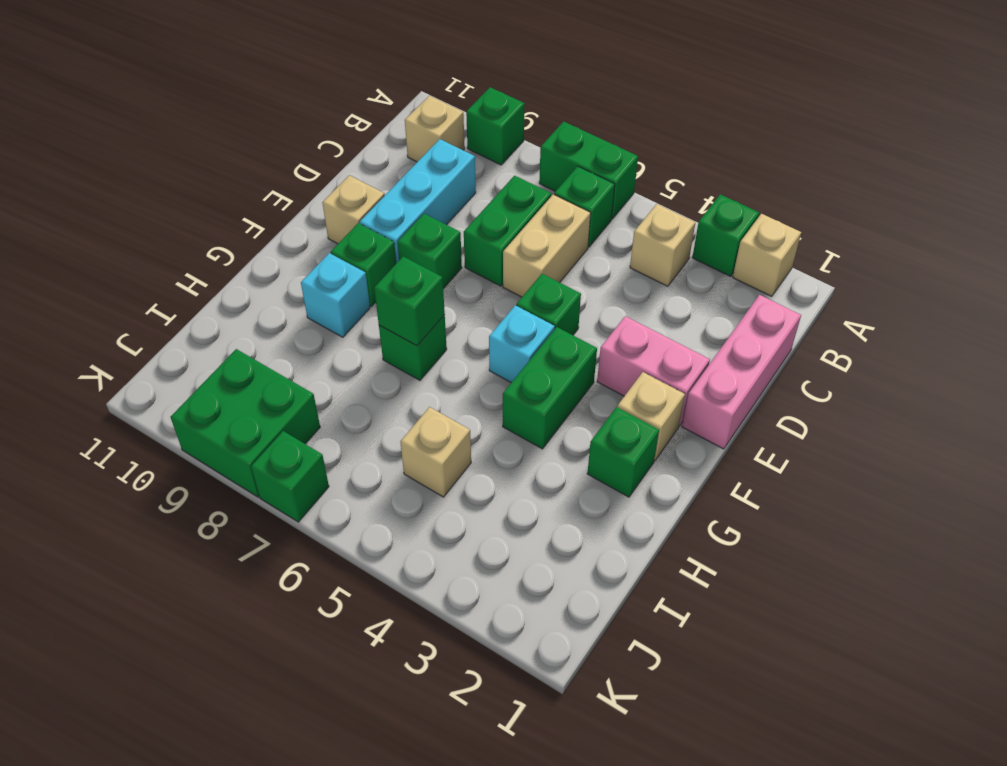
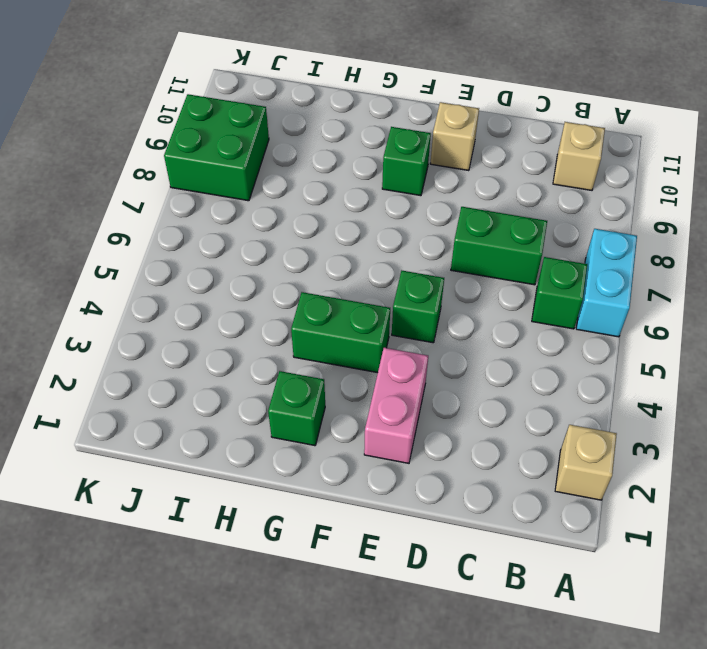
cyan 1x2 brick [576,229,637,337] -> green 1x2 brick [539,122,638,219]
none -> green 1x1 brick [692,194,759,276]
none -> green 1x1 brick [466,87,525,165]
none -> tan 1x1 brick [630,204,695,286]

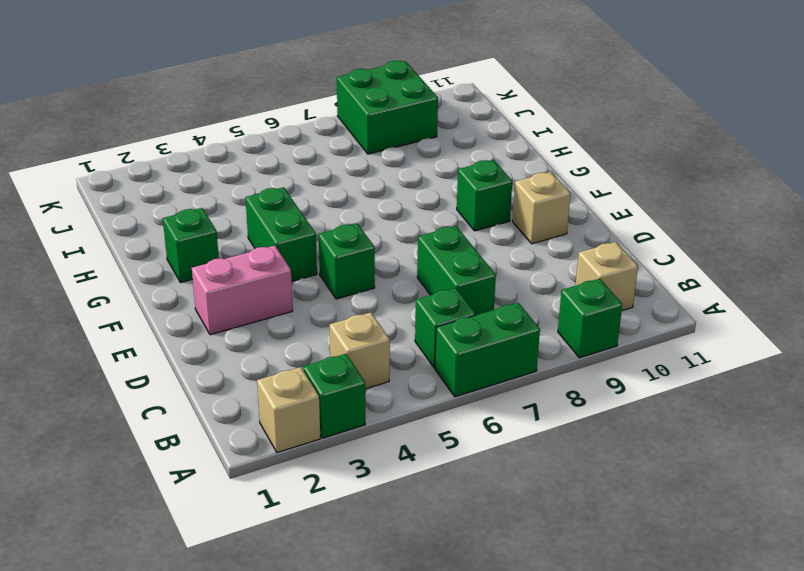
none -> pink 1x3 brick [682,295,801,449]
none -> tan 1x2 brick [503,194,591,297]
none -> cyan 1x3 brick [360,139,476,263]

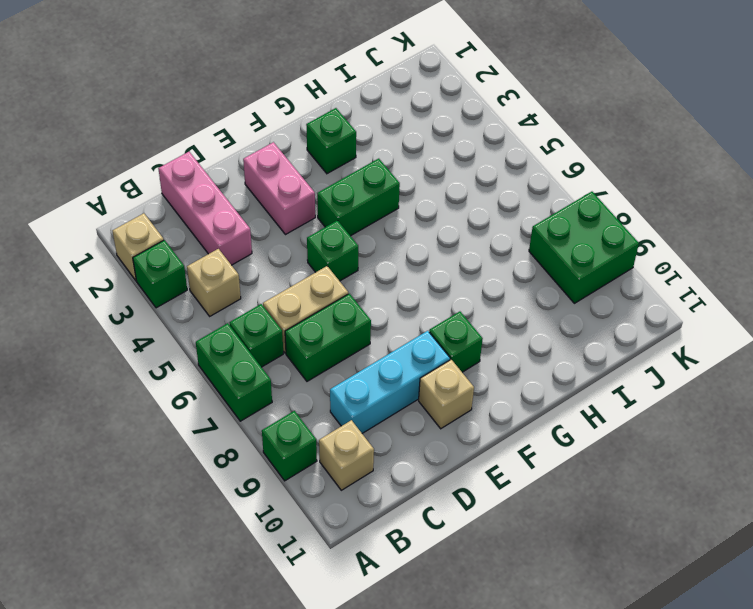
pink 1x3 brick [158,152,252,265] -> pink 1x3 brick turned to [682,295,801,449]
none -> green 1x1 brick [398,214,462,289]
none -> tan 1x1 brick [618,372,685,461]
none -> cyan 1x1 brick [489,305,555,383]

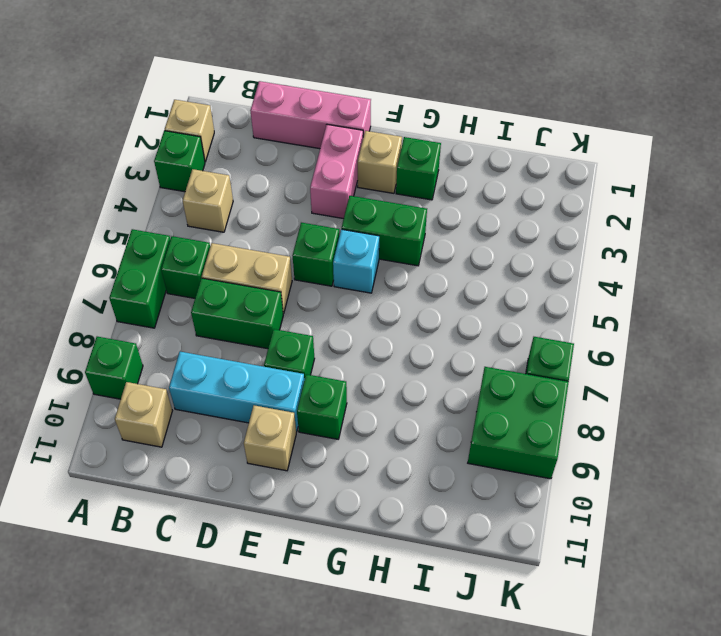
none -> green 1x1 brick [379,315,447,380]
none -> cyan 1x1 brick [301,253,370,337]
none -> tan 1x1 brick [400,407,471,497]

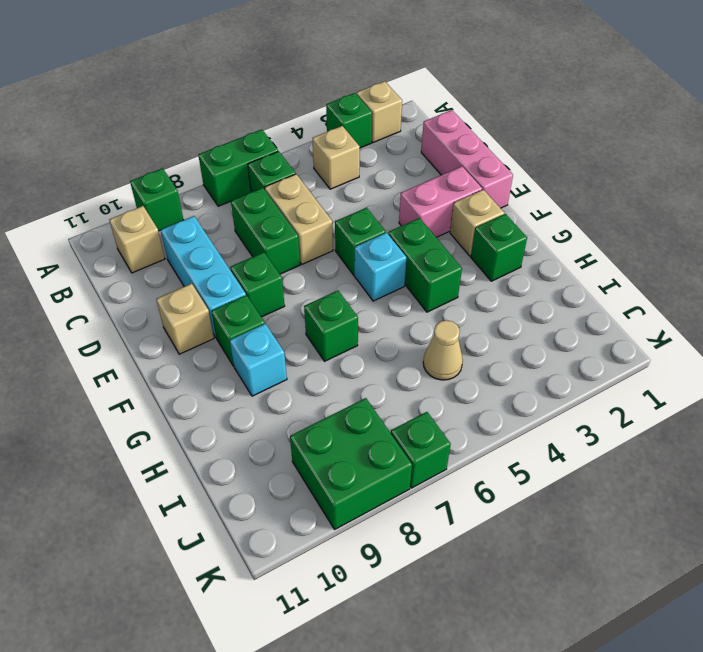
tan 1x1 cone [423,320,463,380] -> tan 1x1 brick [400,407,471,497]
none -> green 1x1 brick [374,256,445,346]

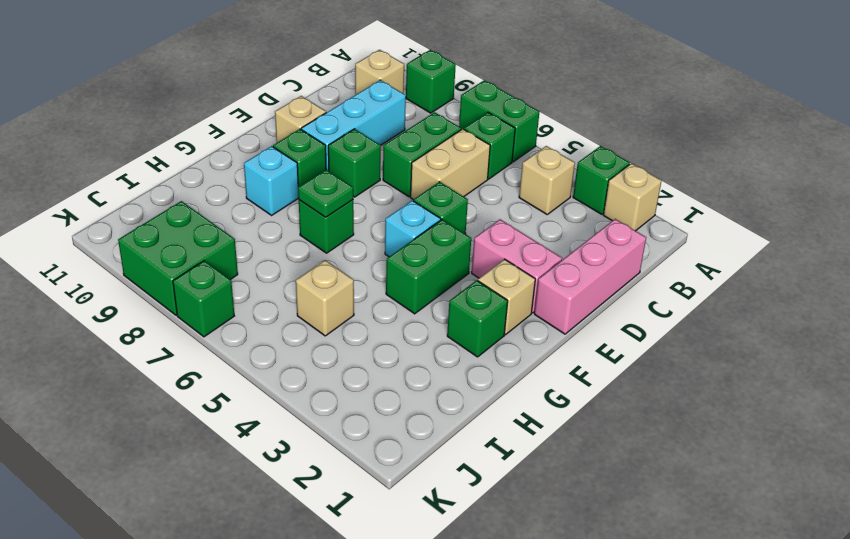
green 1x1 plate [298,170,353,217] -> green 1x1 brick [374,256,445,346]

